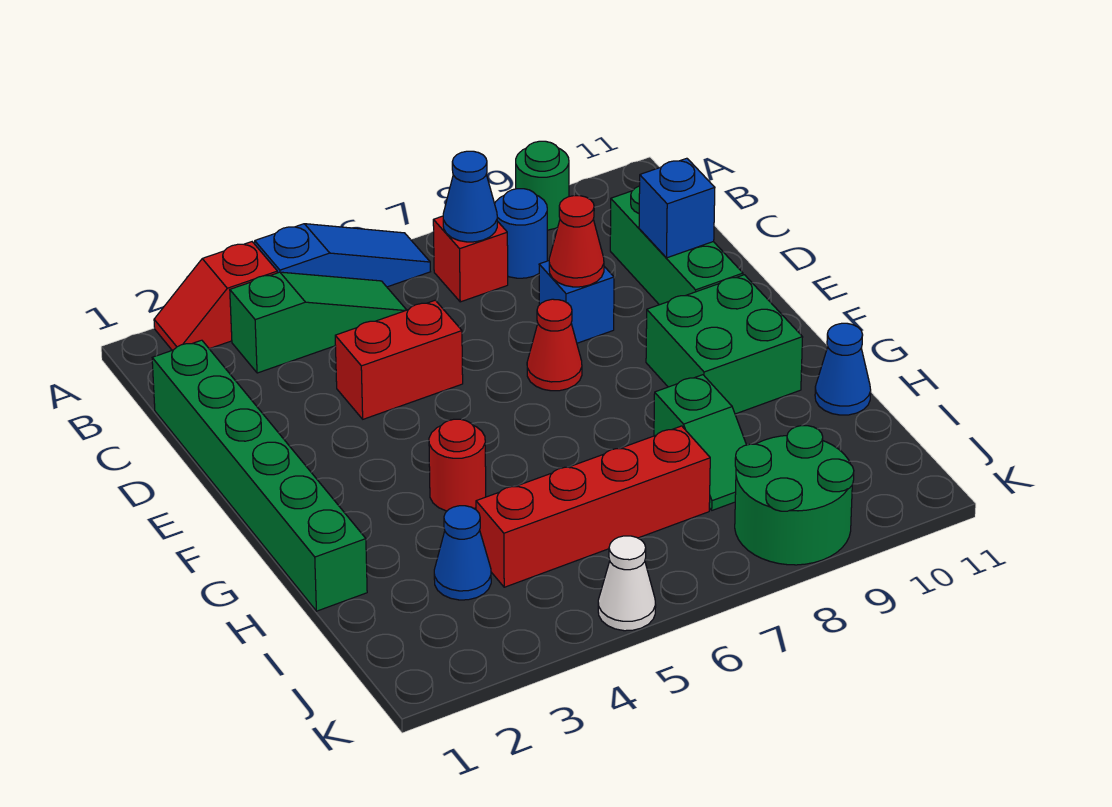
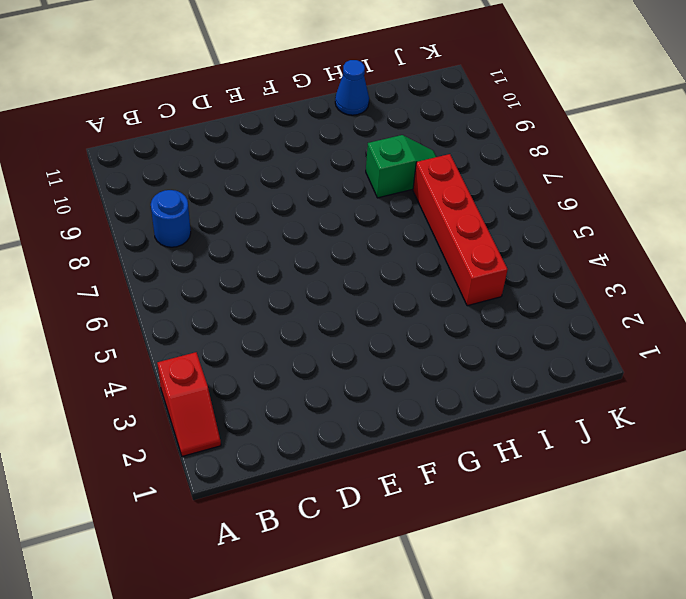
none -> blue 1x3 slope [255,224,430,287]
none -> green 1x1 round brick [516,141,569,230]
none -> green 1x3 slope [230,272,406,373]

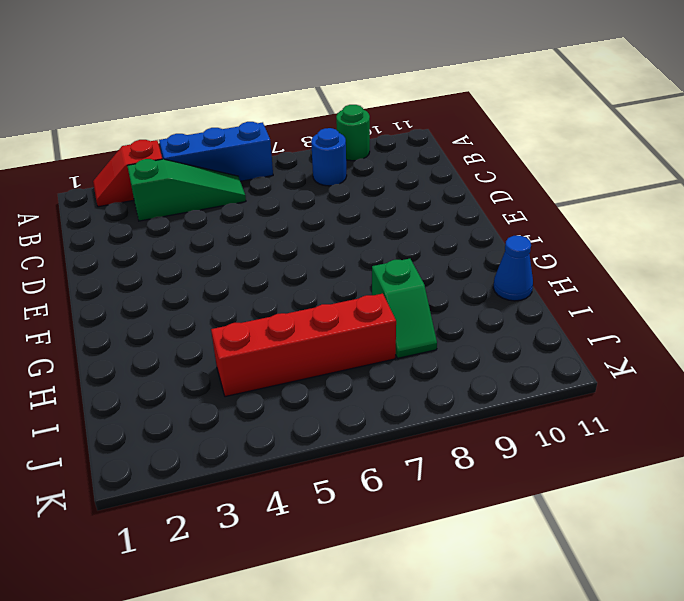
blue 1x3 brick [159,122,273,181] -> blue 1x3 slope [255,224,430,287]
none -> red 1x1 brick [433,216,508,302]
none -> green 1x6 brick [152,340,367,611]
none -> green 1x3 brick [610,186,743,305]

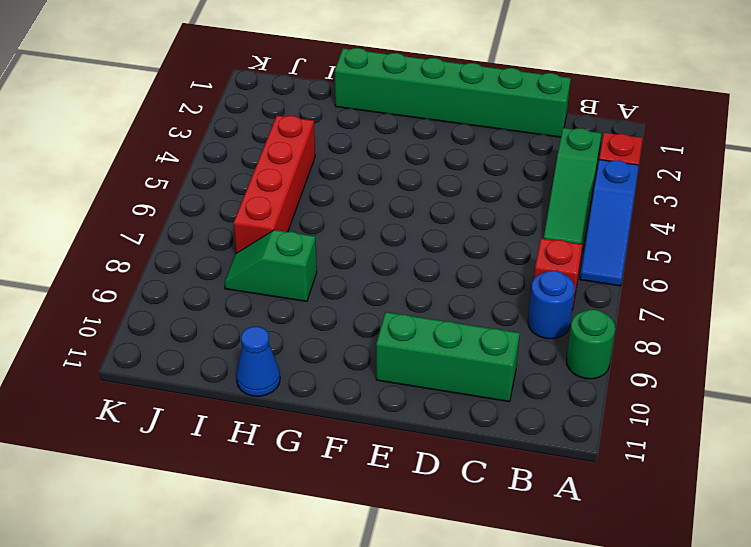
none -> red 1x2 brick [335,300,463,419]
none -> blue 1x1 brick [539,261,614,343]
none -> red 1x1 cone [527,299,582,391]

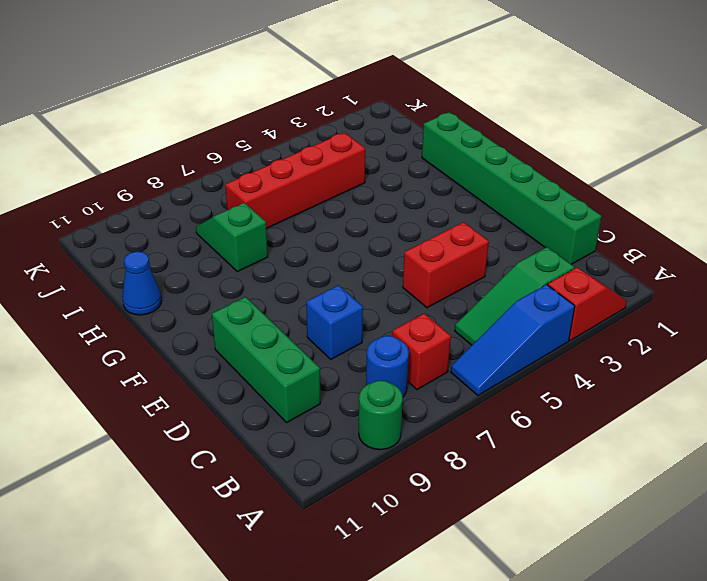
none -> red 1x1 cone [527,299,582,391]
none -> green 2x2 brick [646,275,803,414]
none -> red 1x1 round brick [429,419,486,511]

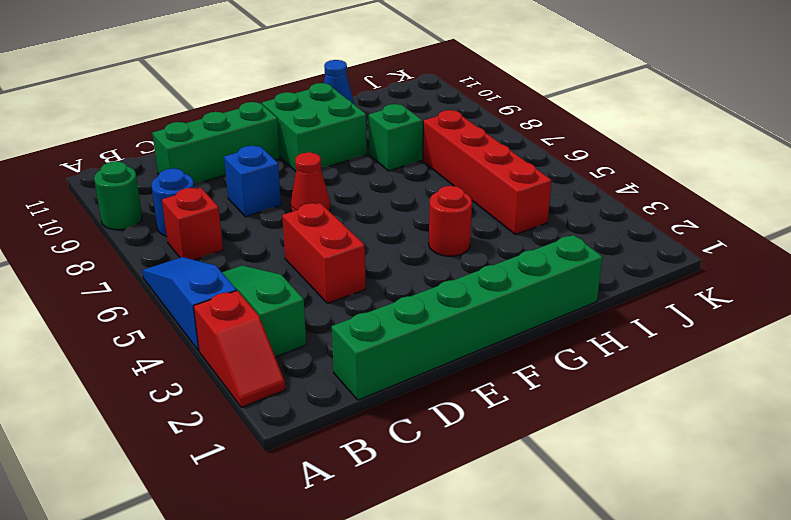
none -> blue 1x1 cone [434,506,491,600]
none -> green 2x2 round brick [735,426,854,565]
none -> white 1x1 cone [598,536,656,631]

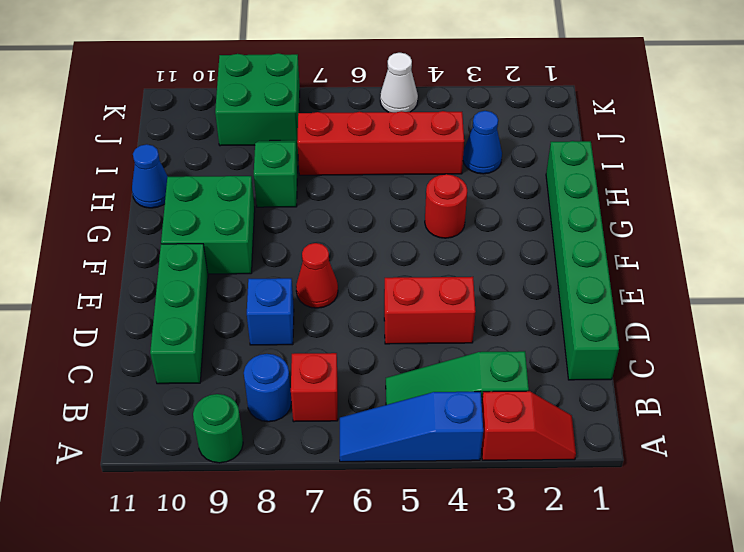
green 2x2 brick [215,53,300,146] -> green 2x2 round brick [735,426,854,565]
none -> blue 1x1 cone [443,151,497,242]
none -> red 1x1 cone [549,196,604,287]
none -> blue 1x1 brick [639,158,715,258]

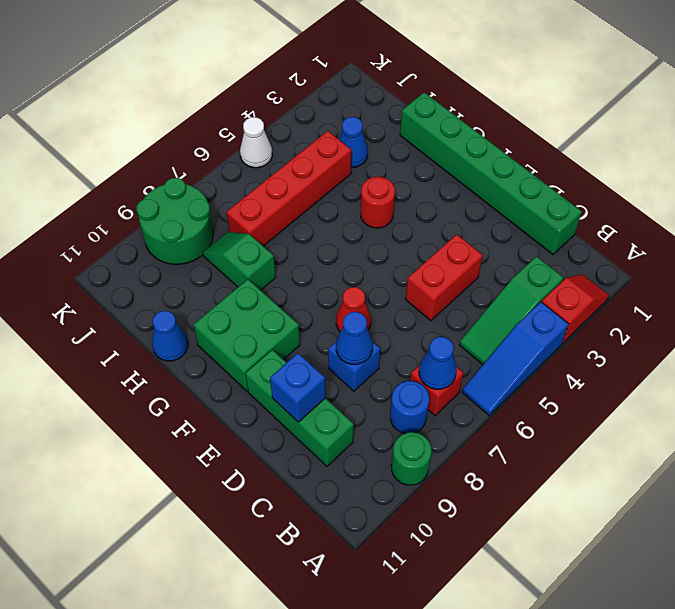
blue 1x1 cone [336,312,373,364] -> red 1x1 cone [549,196,604,287]

